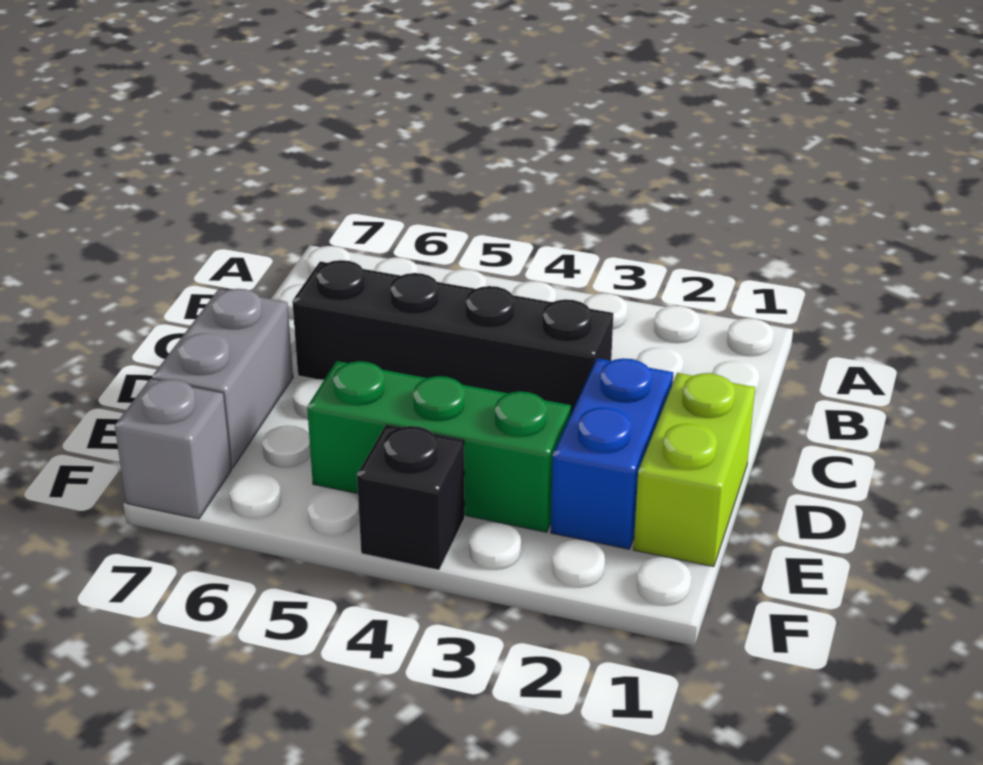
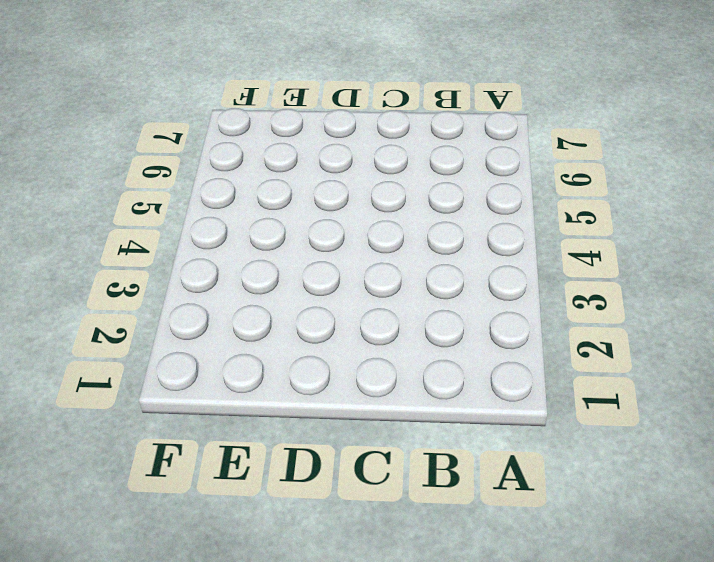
none -> black 1x4 brick [292,260,613,413]
none -> lime 1x2 brick [634,373,755,567]

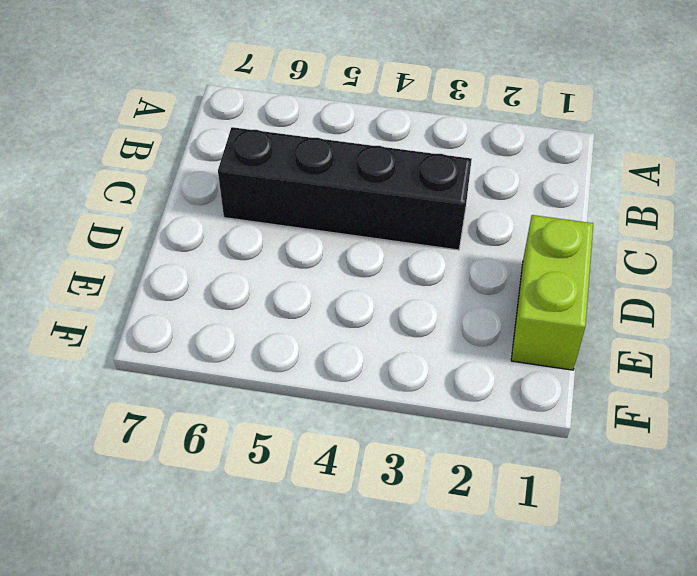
none -> blue 1x2 brick [551,358,673,549]
none -> grey 1x2 brick [152,289,293,468]

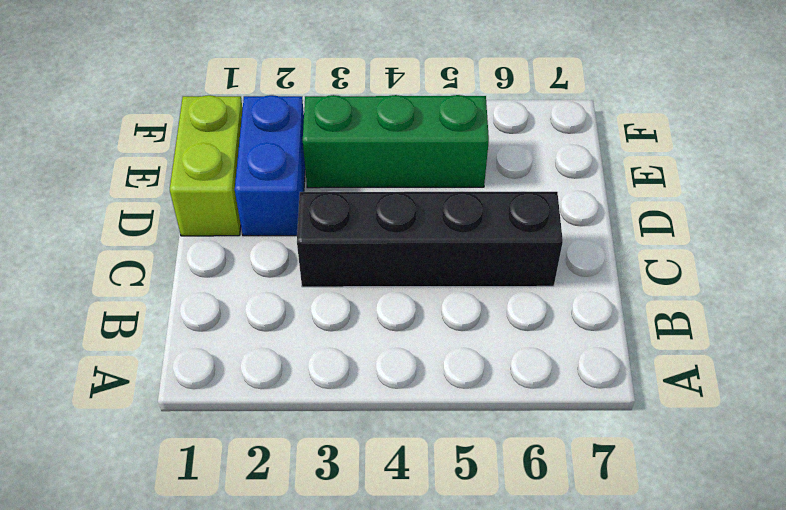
none -> grey 1x2 brick [152,289,293,468]
none -> black 1x1 brick [357,425,465,570]

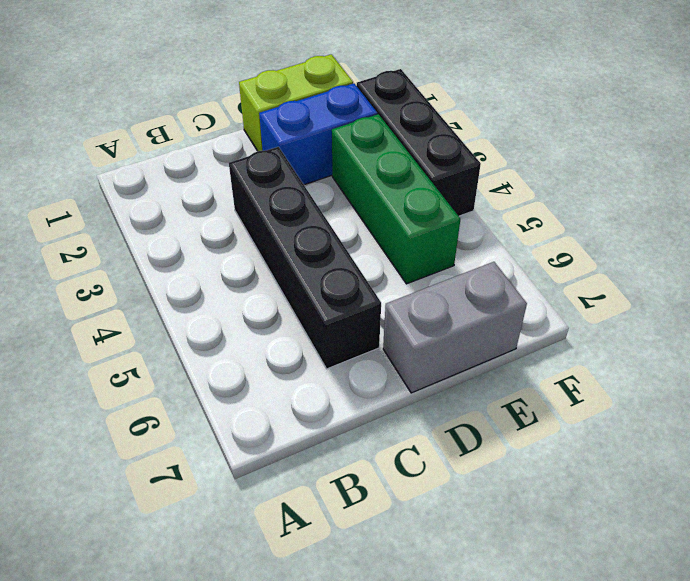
black 1x3 brick [357,69,481,216] -> black 1x1 brick [357,425,465,570]
none -> grey 1x1 brick [115,379,231,519]

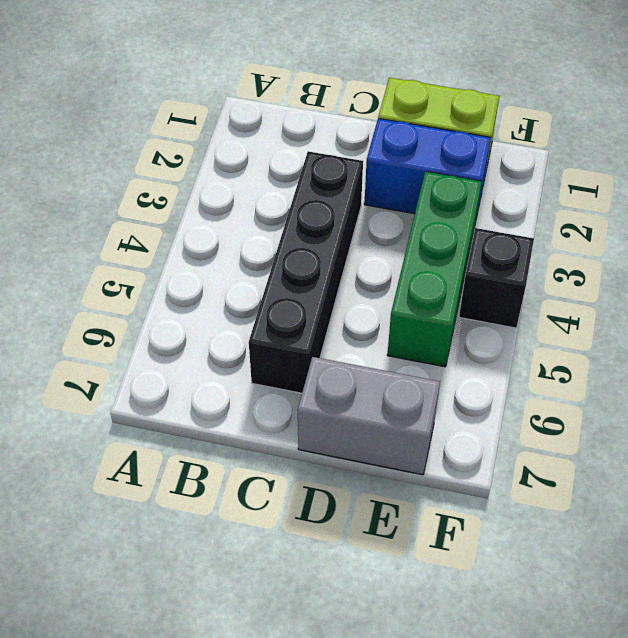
none -> grey 1x1 brick [115,379,231,519]

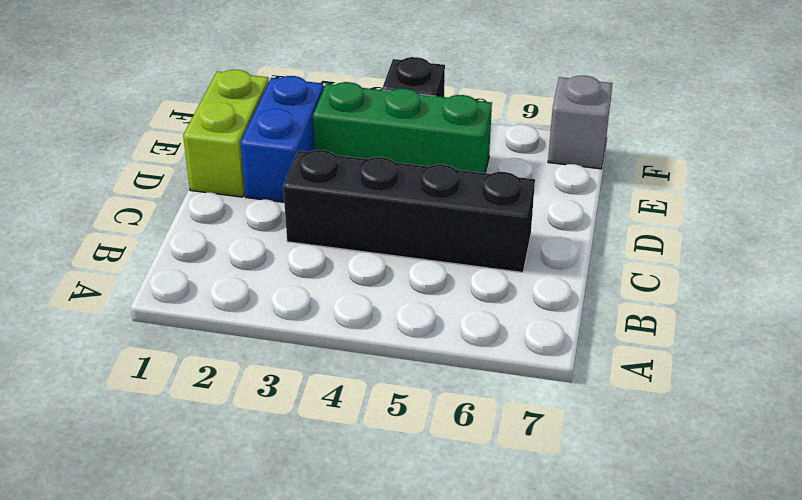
none -> grey 1x2 brick [152,289,293,468]

